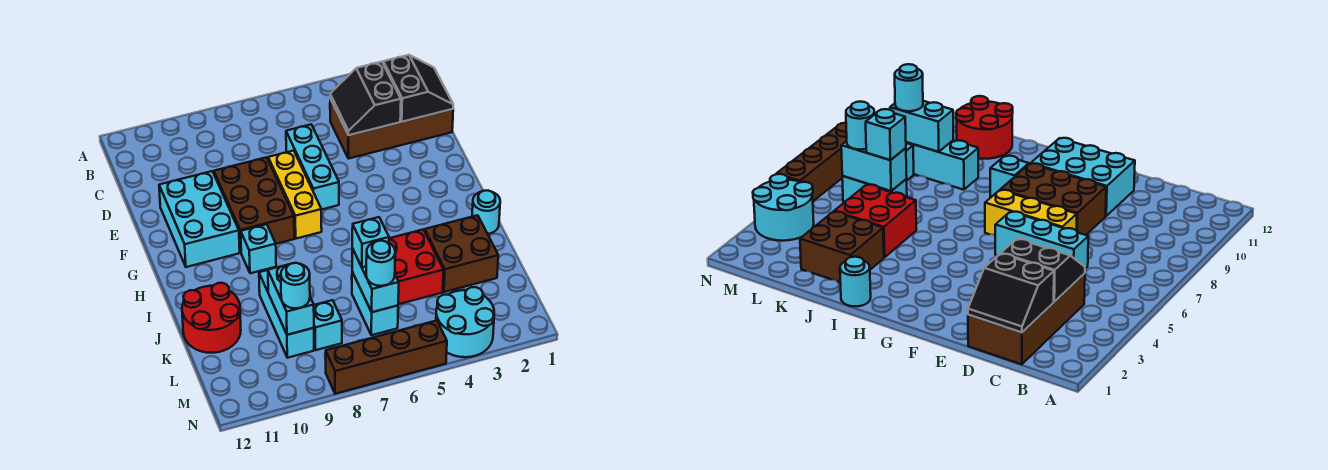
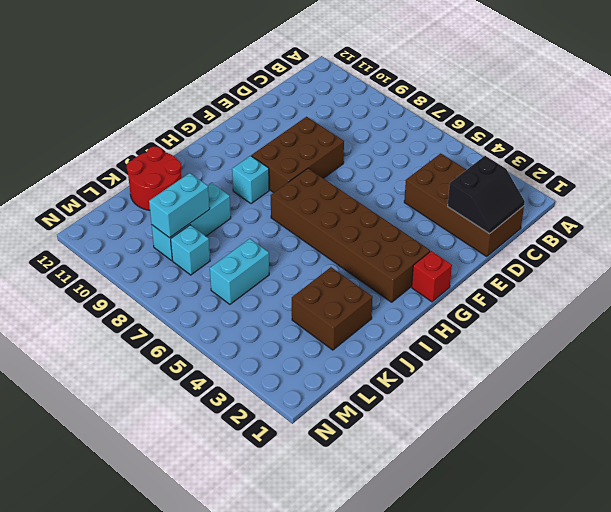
red 1x1 brick [412,251,452,302] -> none
brown 2x6 brick [271,168,430,302] -> yellow 1x3 brick [268,151,322,239]
none -> cyan 1x3 brick [286,125,339,210]
none -> cyan 2x3 brick [159,171,240,267]
none -> cyan 1x1 round brick [472,191,500,234]

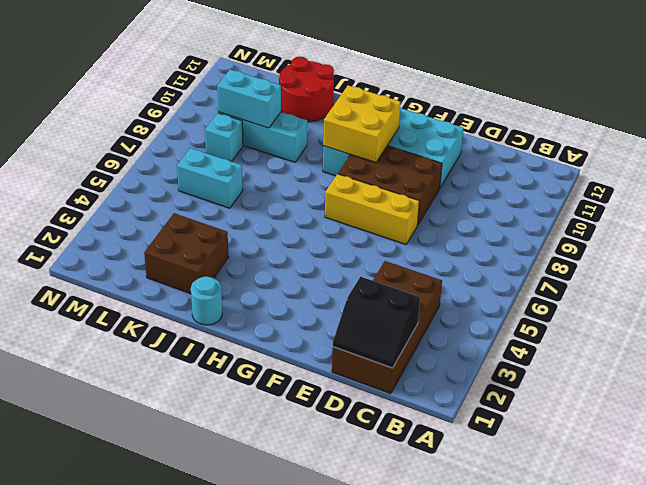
yellow 2x2 brick [323,85,401,163] -> none
none -> cyan 1x3 brick [286,125,339,210]
none -> red 2x2 brick [389,230,443,304]
none -> cyan 2x2 round brick [436,287,494,357]

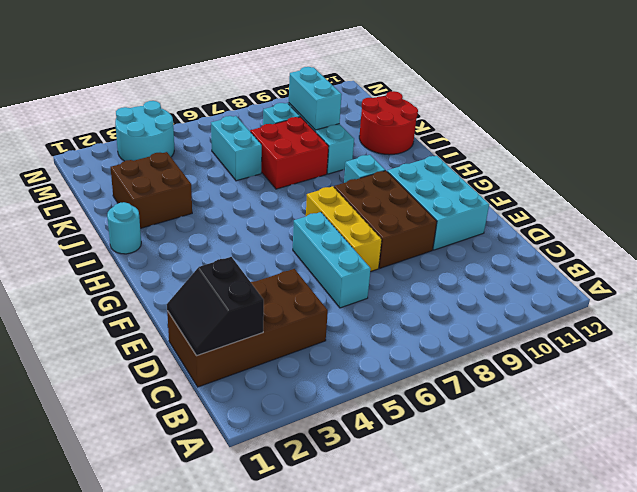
red 2x2 brick [250,117,329,189] -> red 2x2 brick moved to [389,230,443,304]
none -> brown 1x4 brick [326,321,447,394]
none -> black 2x2 slope [330,62,401,135]
none -> cyan 1x2 brick [352,248,399,312]

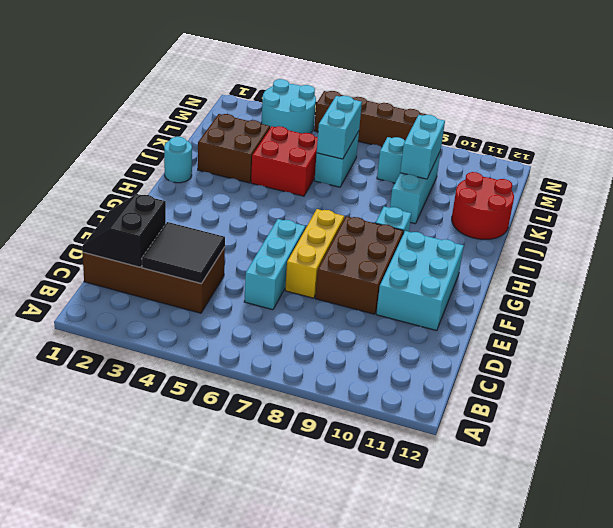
black 2x2 tile [142,222,225,284] -> black 2x2 slope [330,62,401,135]
none -> cyan 1x1 brick [352,217,389,267]
none -> cyan 1x1 round brick [366,241,395,286]
none -> cyan 1x1 round brick [281,263,310,308]

